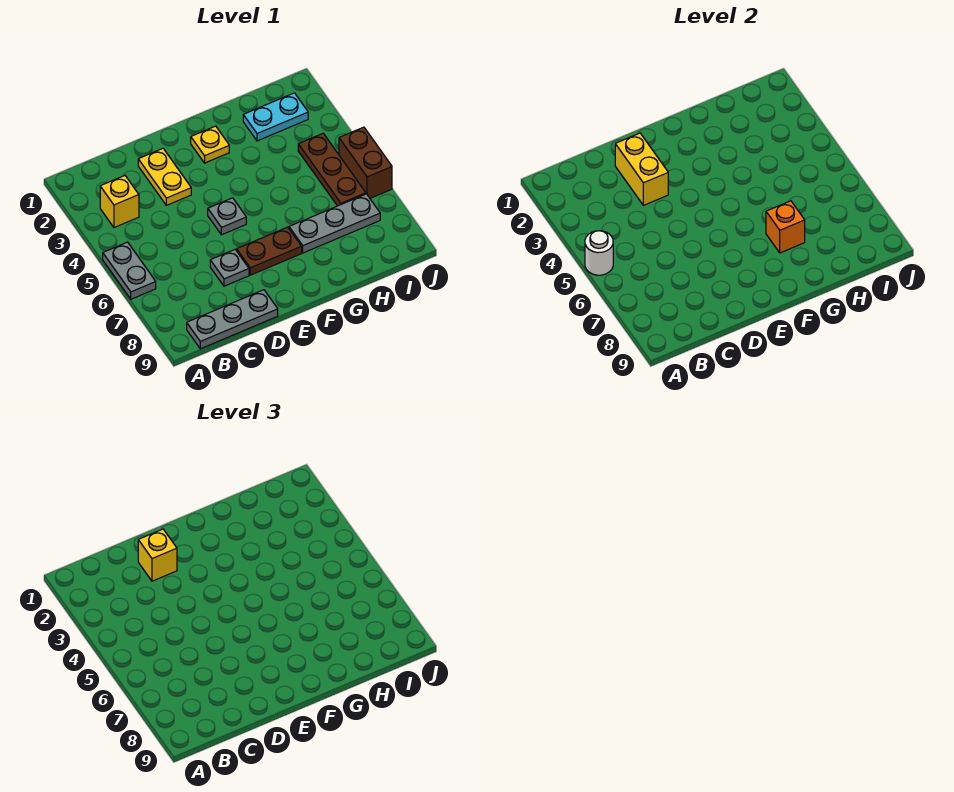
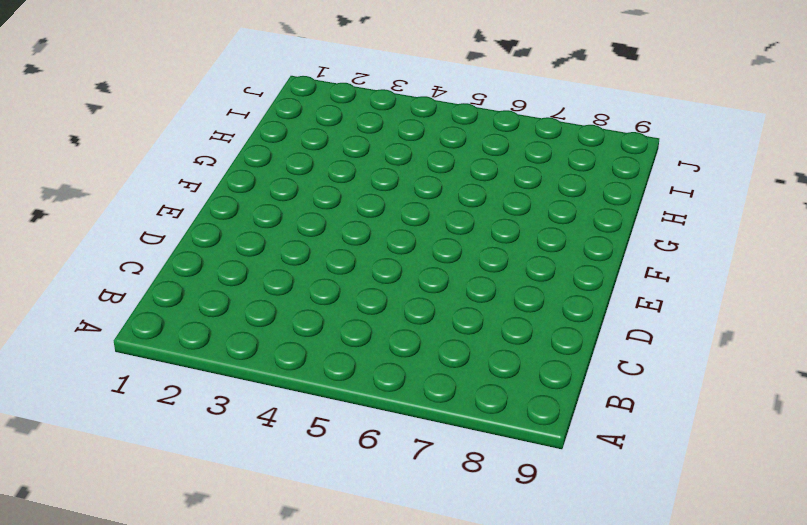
none -> grey 1x2 plate [103,242,156,299]
none -> yellow 1x1 brick [100,176,139,228]
none -> grey 1x3 plate [187,290,278,349]

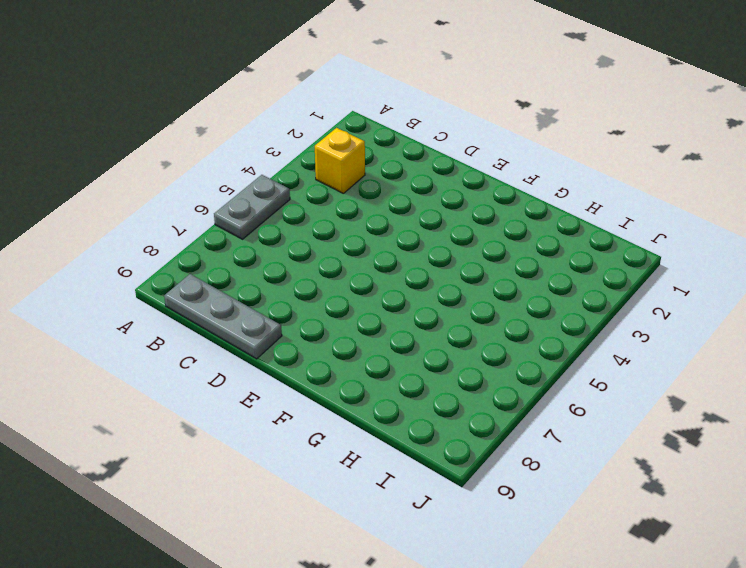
none -> yellow 1x2 plate [138,149,191,205]
none -> grey 1x1 plate [210,250,249,286]
none -> grey 1x1 plate [208,198,246,235]

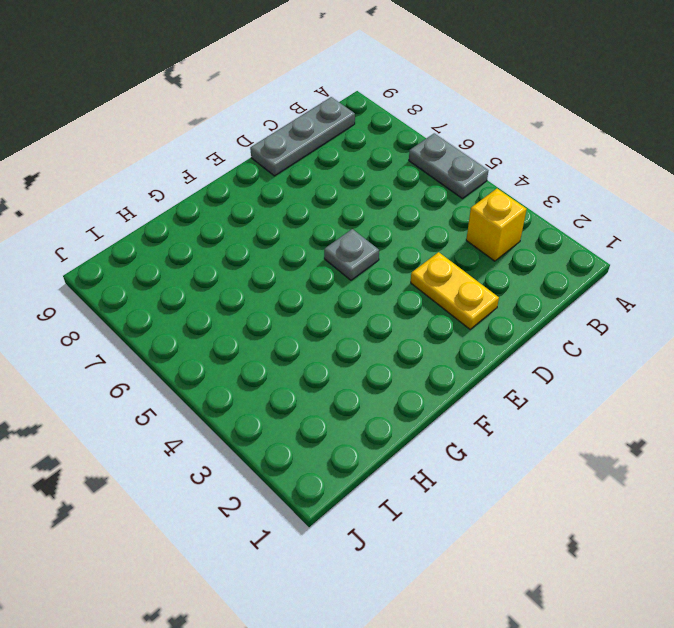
none -> grey 1x1 plate [210,250,249,286]
none -> brown 1x2 plate [237,227,302,275]
none -> yellow 1x1 plate [191,126,229,163]

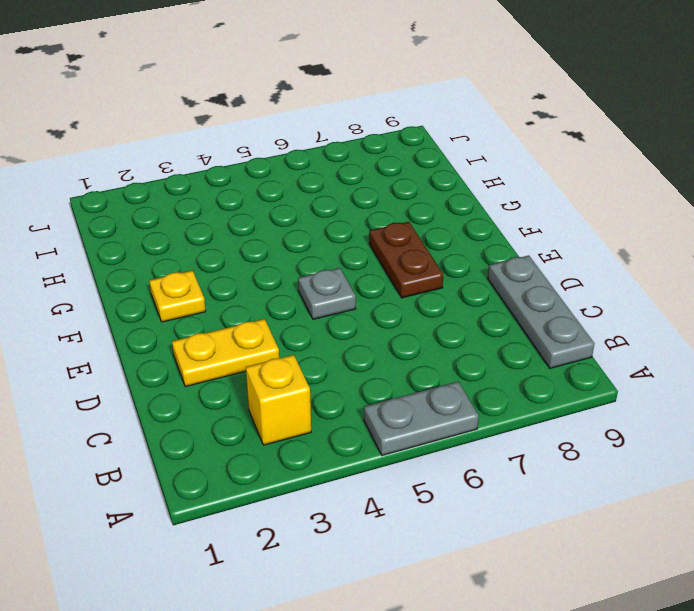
none -> grey 1x1 plate [210,250,249,286]
none -> grey 1x3 plate [289,194,380,253]
none -> cyan 1x2 plate [243,93,308,141]

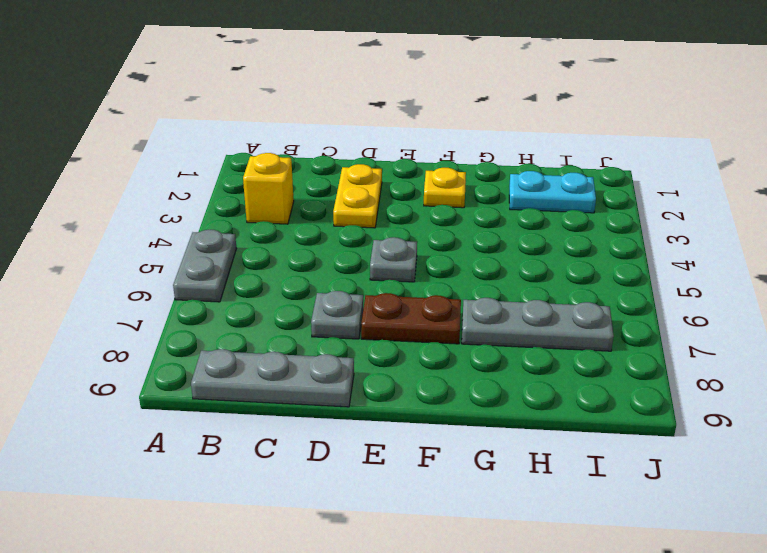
none -> brown 1x3 plate [298,134,366,206]
none -> brown 1x2 brick [339,127,392,198]
none -> white 1x1 round brick [585,231,613,275]

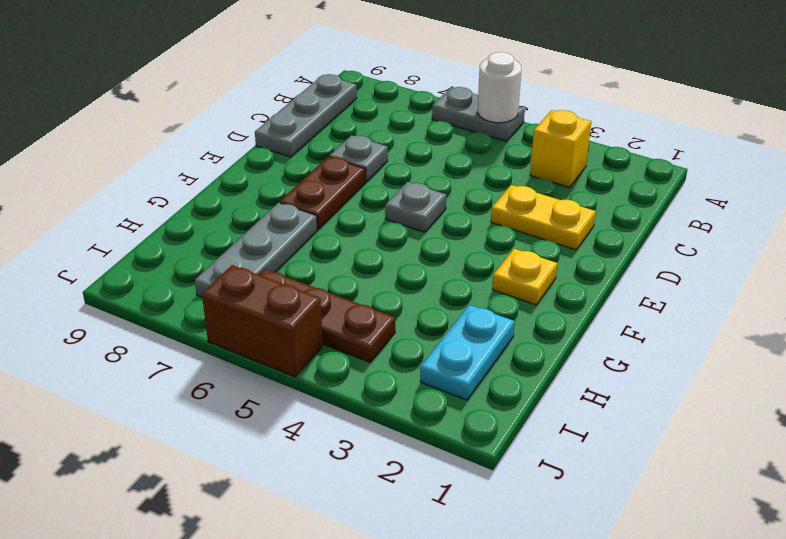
none -> yellow 1x2 brick [615,133,668,205]
none -> orange 1x1 brick [766,201,805,253]
none -> yellow 1x1 brick [138,529,177,581]

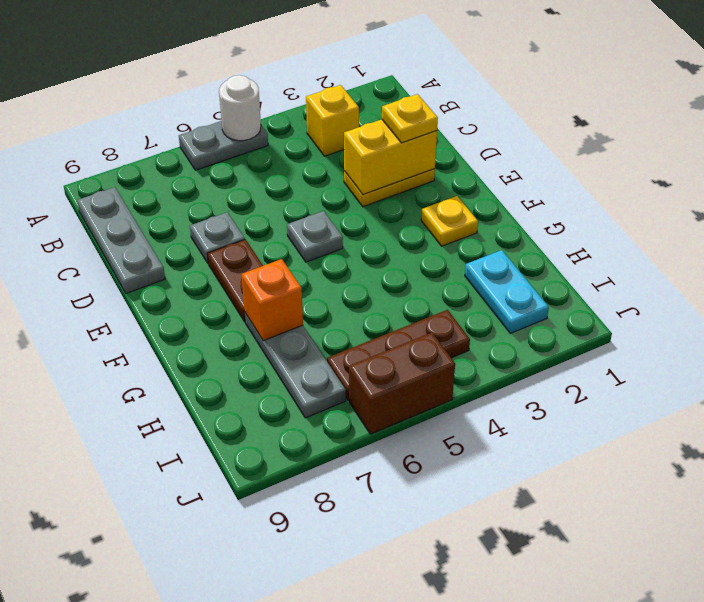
yellow 1x1 plate [382,94,438,143] -> yellow 1x1 brick [138,529,177,581]

